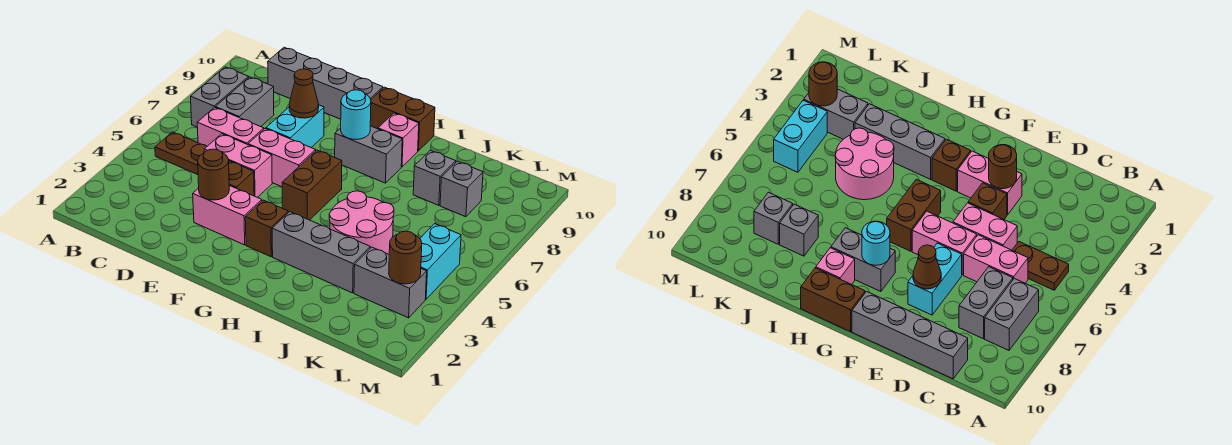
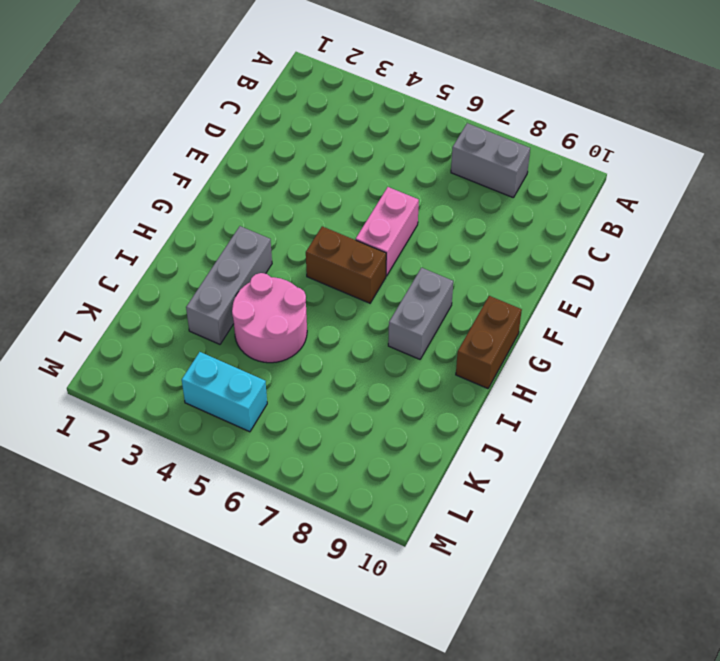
none -> brown 1x2 plate [155,132,207,175]
none -> pink 1x2 brick [197,107,264,146]
none -> grey 1x2 brick [215,77,274,127]

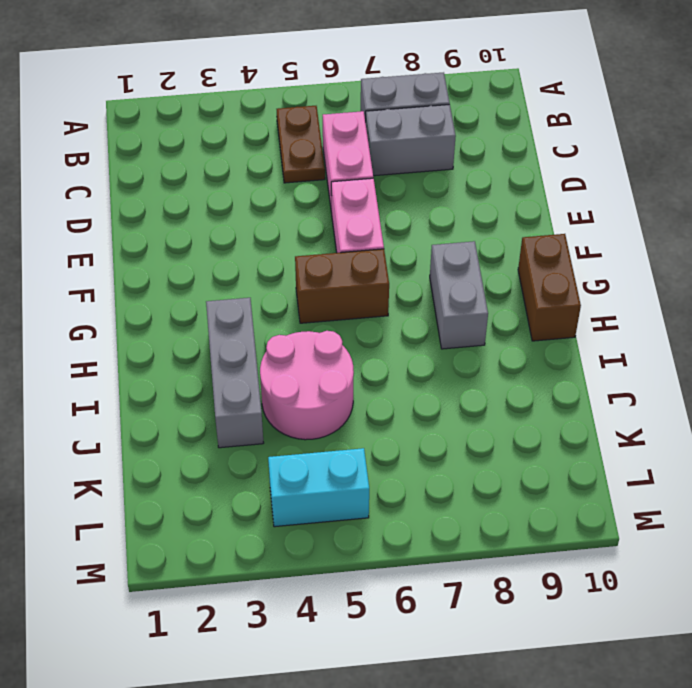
none -> grey 1x4 brick [268,47,383,119]
none -> pink 1x2 brick [204,134,272,197]
none -> pink 1x2 brick [193,185,262,245]

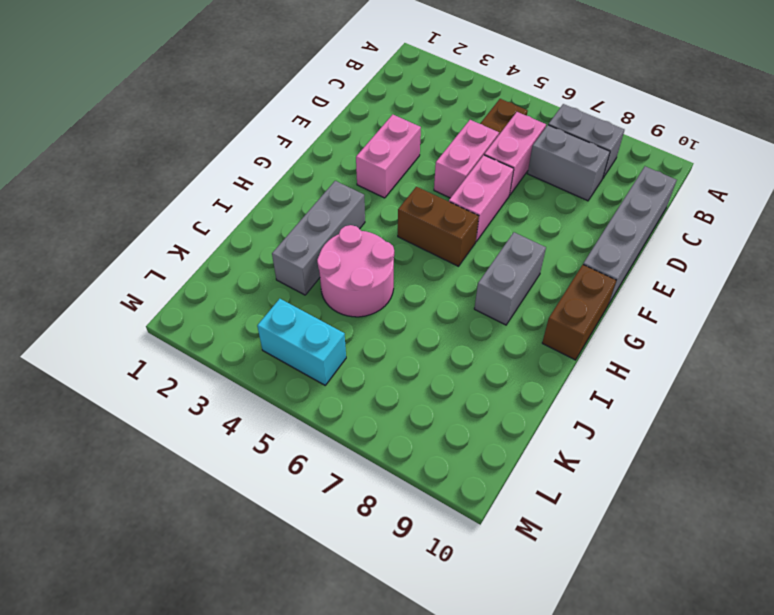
none -> brown 1x1 brick [229,161,254,196]
none -> cyan 1x2 brick [266,105,324,147]
none -> brown 1x1 brick [245,200,288,257]

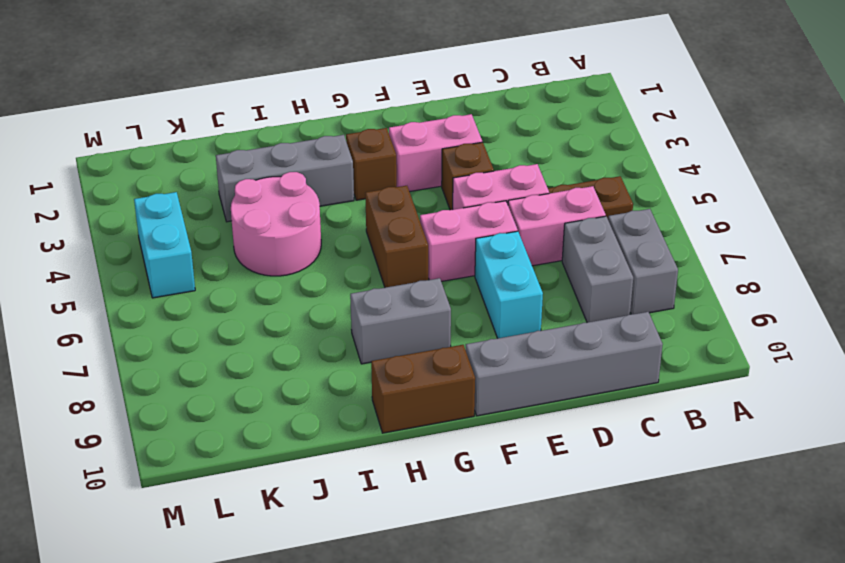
none -> pink 1x1 brick [378,113,419,167]
none -> grey 1x1 brick [413,150,456,205]
none -> grey 1x2 brick [354,247,427,318]

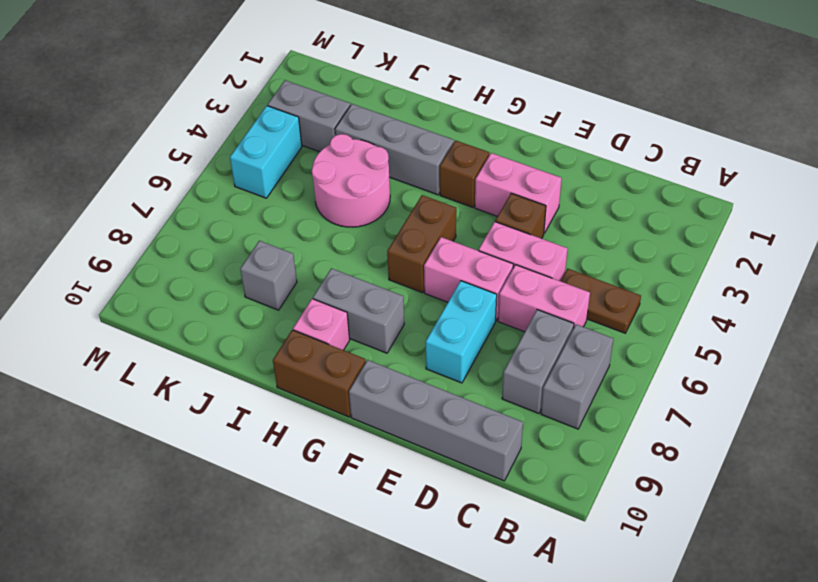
none -> grey 1x1 brick [440,161,483,217]
none -> brown 1x1 round brick [198,149,229,200]
none -> brown 1x1 cone [289,69,319,118]

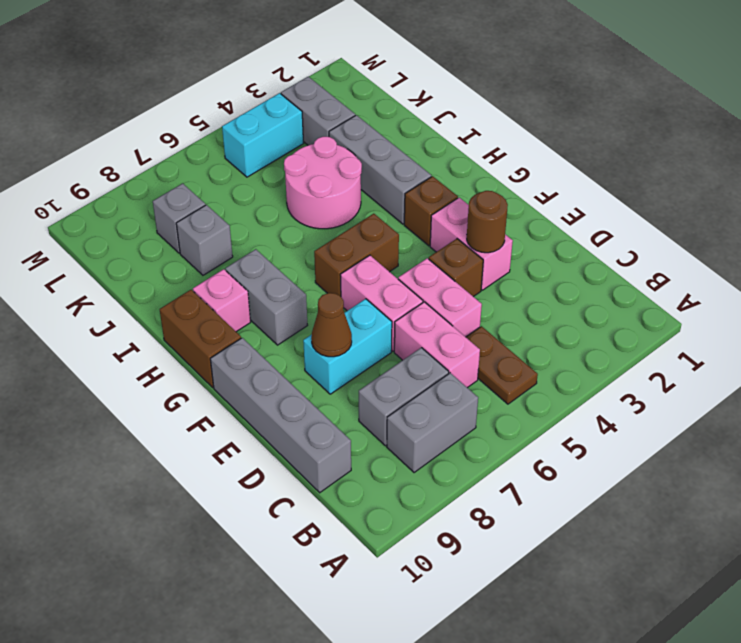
none -> cyan 1x1 round brick [341,90,371,140]
none -> brown 1x1 round brick [389,231,422,284]

